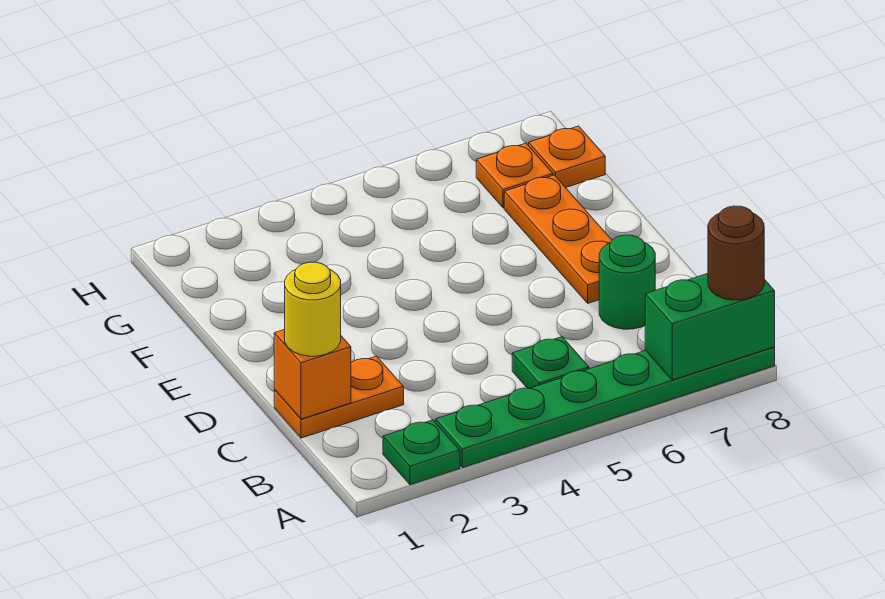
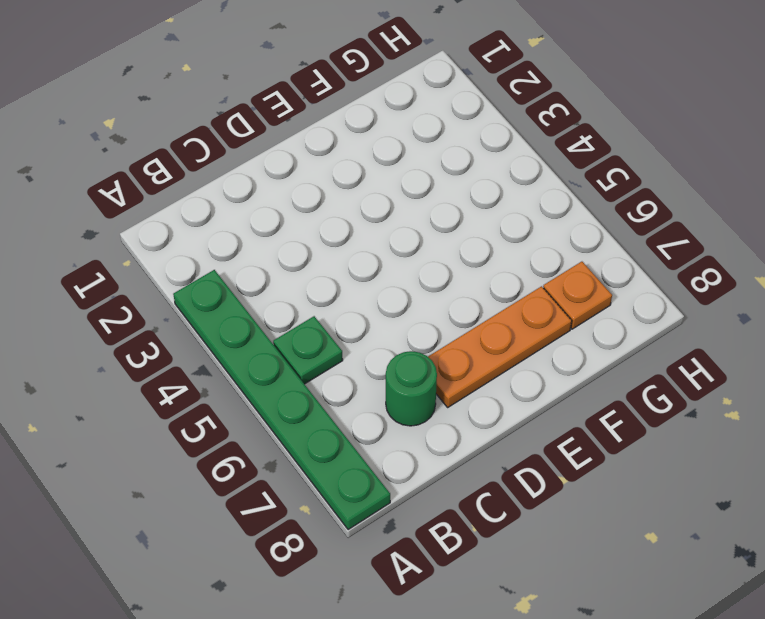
none -> green 1x1 plate [383,420,460,485]
none -> orange 1x2 plate [274,356,404,438]
none -> orange 1x1 plate [529,126,605,188]

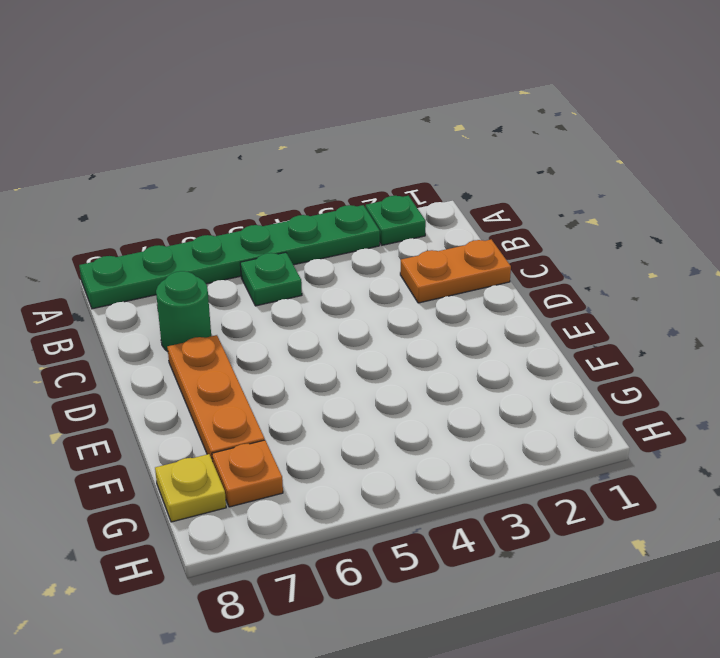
yellow 1x1 plate [155,454,226,522] -> orange 1x1 plate [529,126,605,188]
none -> green 1x2 brick [645,273,775,380]
none -> orange 1x1 brick [274,329,351,419]
none -> brown 1x1 round brick [708,206,764,300]

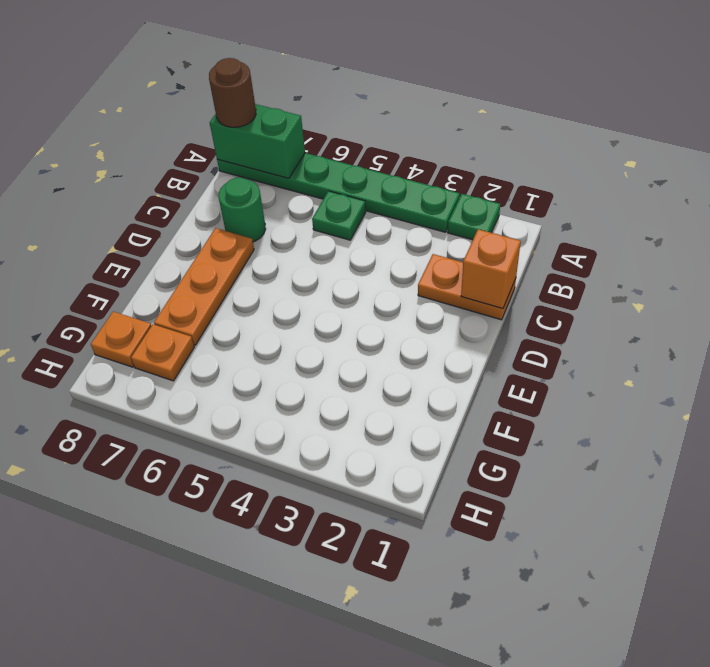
none -> yellow 1x1 round brick [285,262,341,356]

